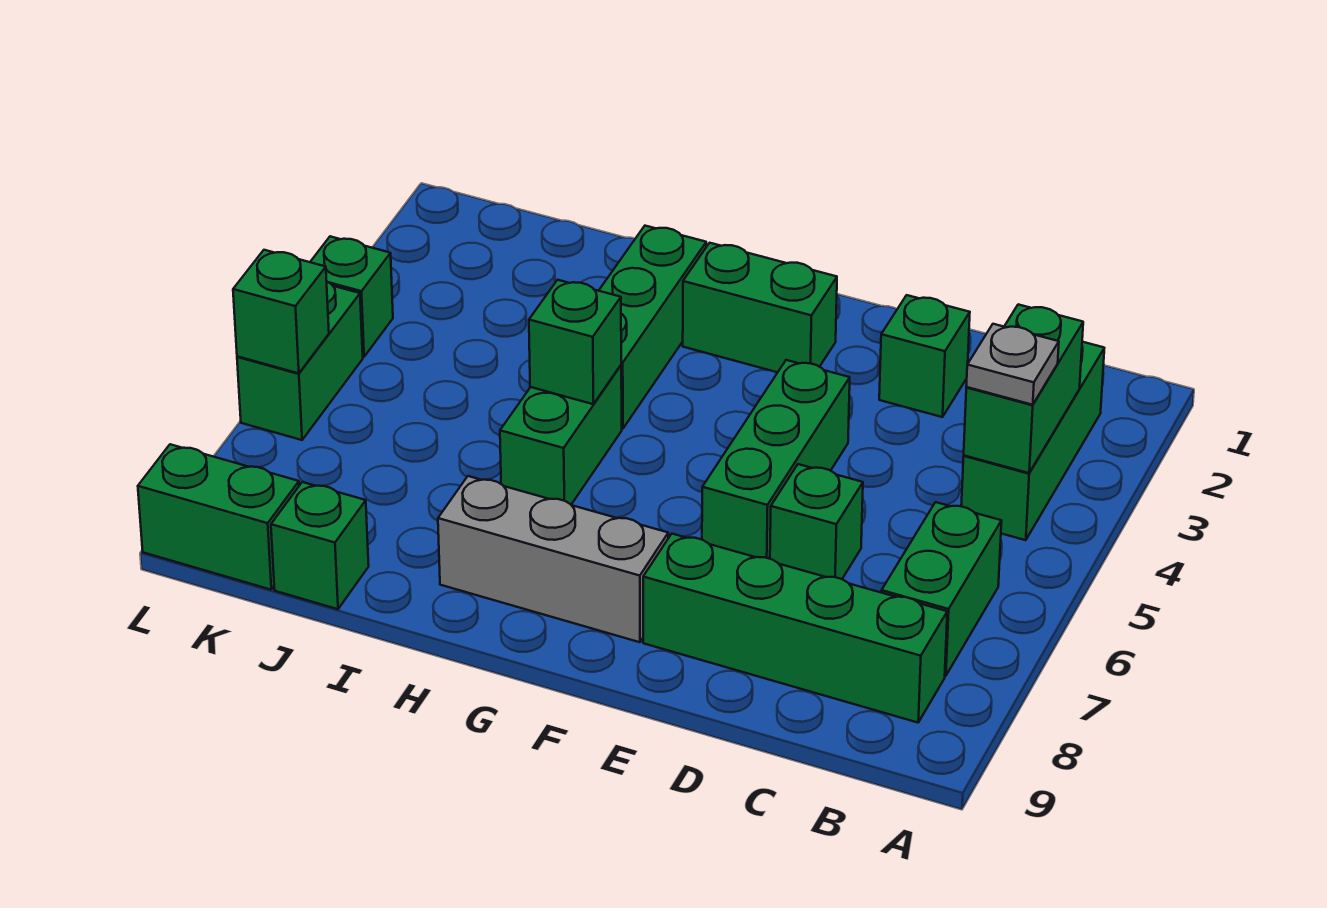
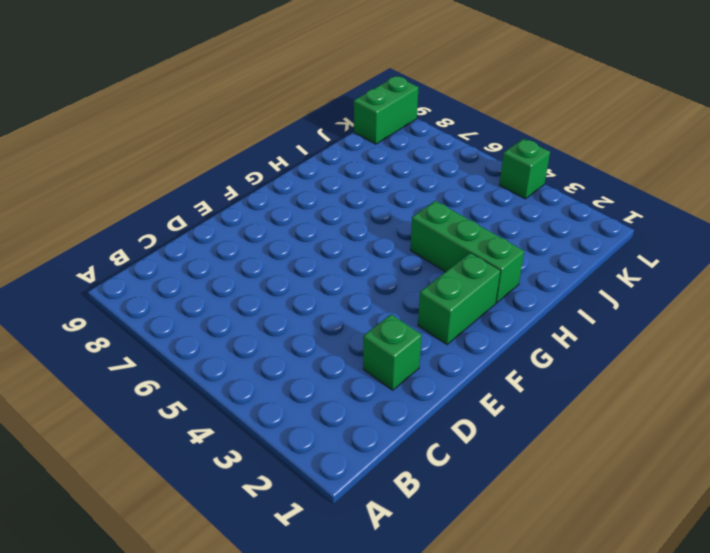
none -> green 1x3 brick [961,342,1104,540]
none -> green 1x2 brick [881,502,1002,676]
none -> green 1x4 brick [643,534,947,723]

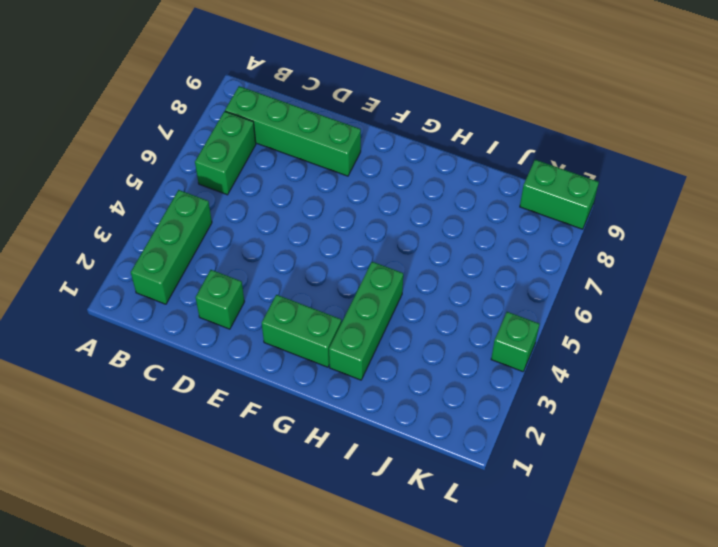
none -> green 1x1 brick [770,464,863,579]
none -> green 1x3 brick [702,360,850,559]
none -> grey 1x3 brick [438,476,668,642]

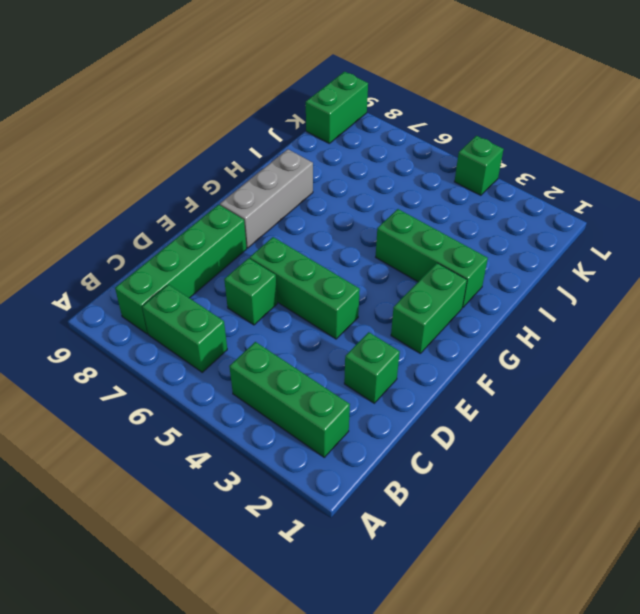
none -> green 1x2 brick [500,365,622,504]
none -> green 1x1 brick [271,482,369,609]
none -> green 1x2 brick [237,282,363,440]

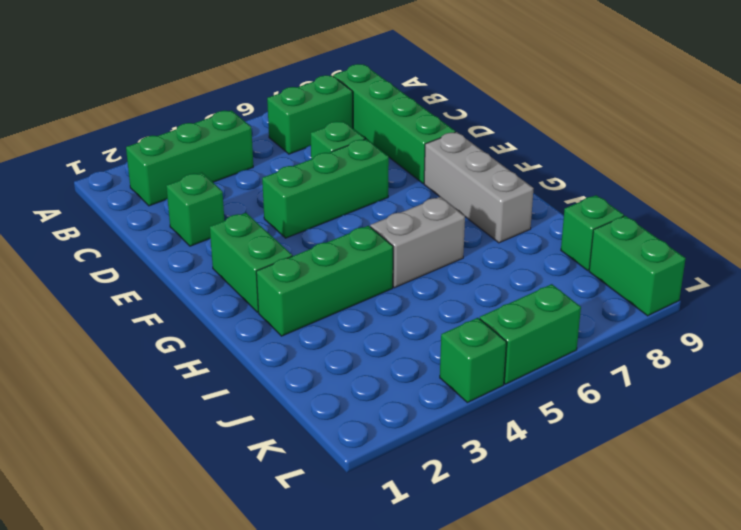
grey 1x2 brick [370,197,465,288] -> green 1x2 brick [500,365,622,504]
none -> green 1x2 brick [964,304,1083,473]
none -> green 1x1 brick [529,280,621,404]
none -> green 1x1 brick [233,250,329,373]

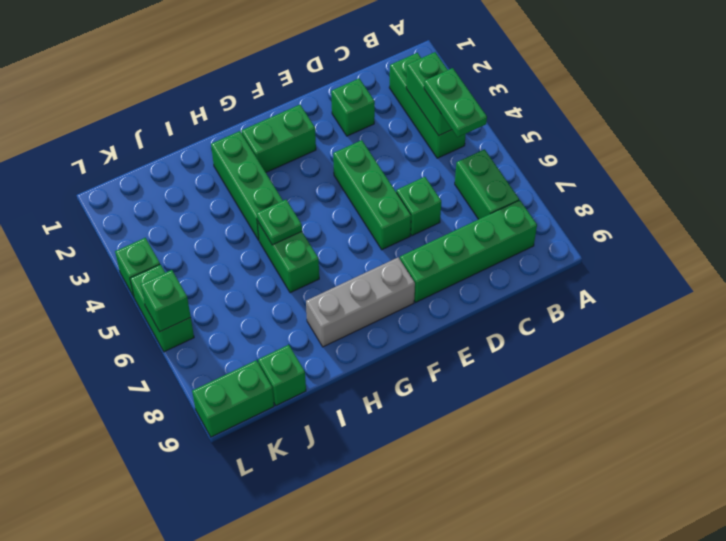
green 1x2 plate [424,68,487,137] -> grey 1x1 plate [966,324,1059,405]
green 1x1 plate [257,200,302,245] -> green 1x1 brick [529,280,621,404]

